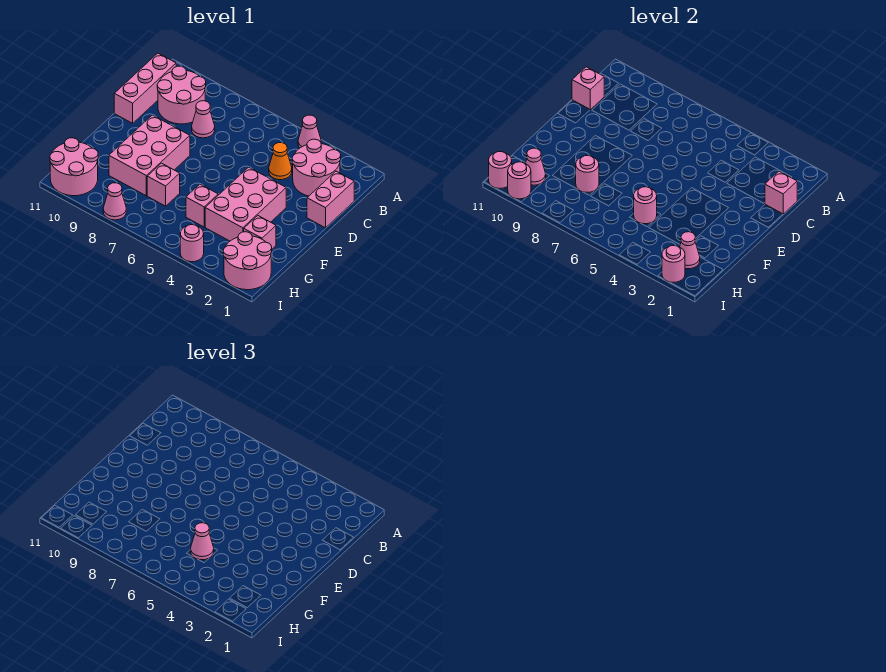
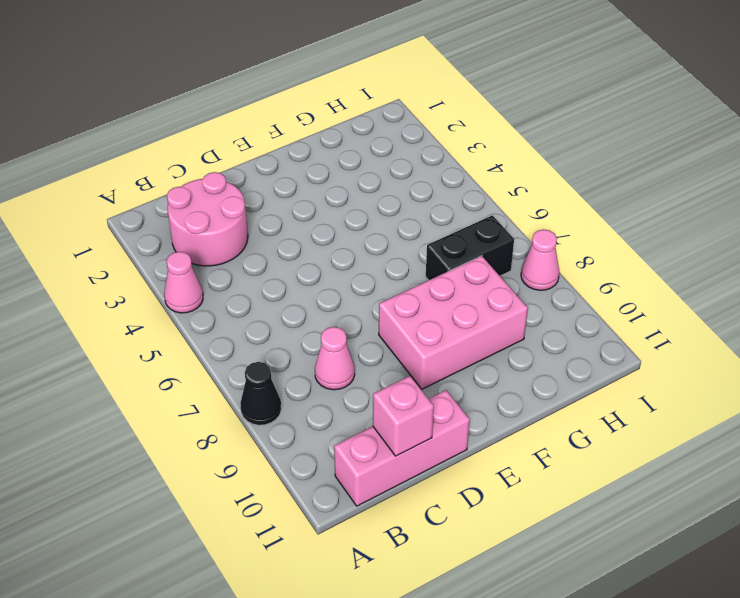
black 1x1 cone [240,362,281,425] -> none
black 1x2 brick [426,215,514,280] -> pink 1x1 brick [147,163,180,206]
none -> pink 2x2 round brick [157,66,206,124]
none -> pink 1x2 brick [307,171,354,228]
none -> orange 1x1 cone [269,143,292,180]

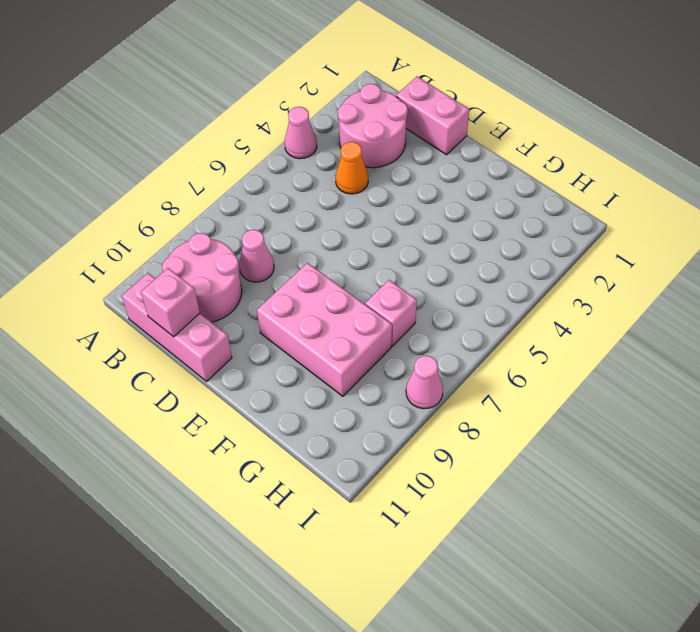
none -> pink 2x3 brick [205,167,286,241]
none -> pink 1x1 brick [244,216,276,249]
none -> pink 1x1 brick [186,184,218,227]

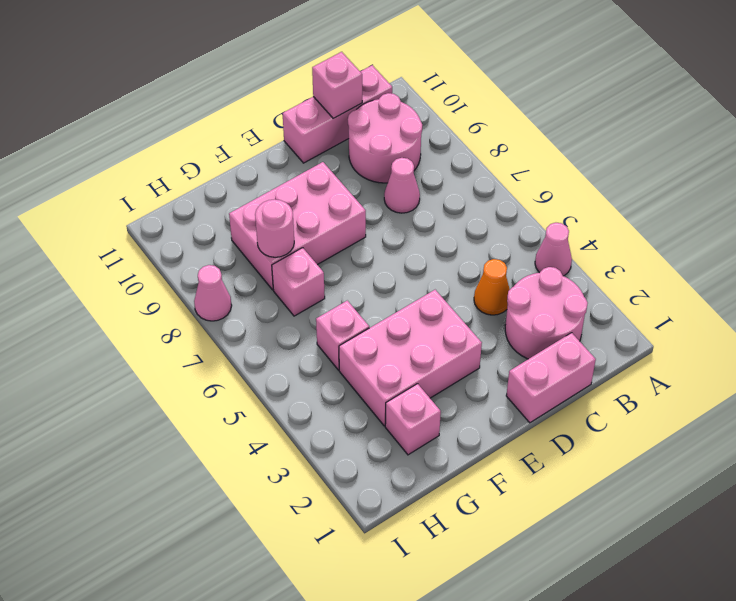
none -> pink 2x2 round brick [223,232,272,290]
none -> pink 2x2 round brick [50,138,98,196]
none -> pink 1x1 round brick [180,225,204,262]

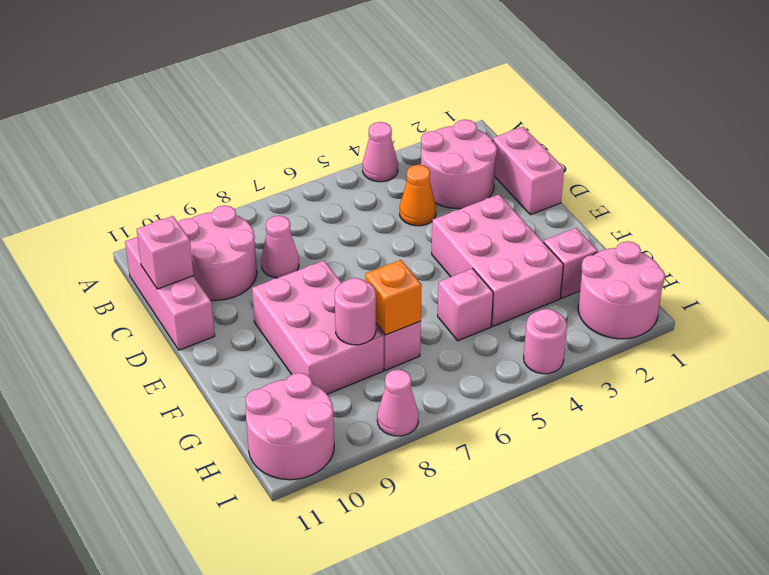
orange 1x1 brick [365,260,421,335] -> none
none -> pink 1x1 brick [765,171,797,214]
none -> pink 1x1 round brick [634,187,657,224]
none -> pink 1x1 cone [680,232,700,269]

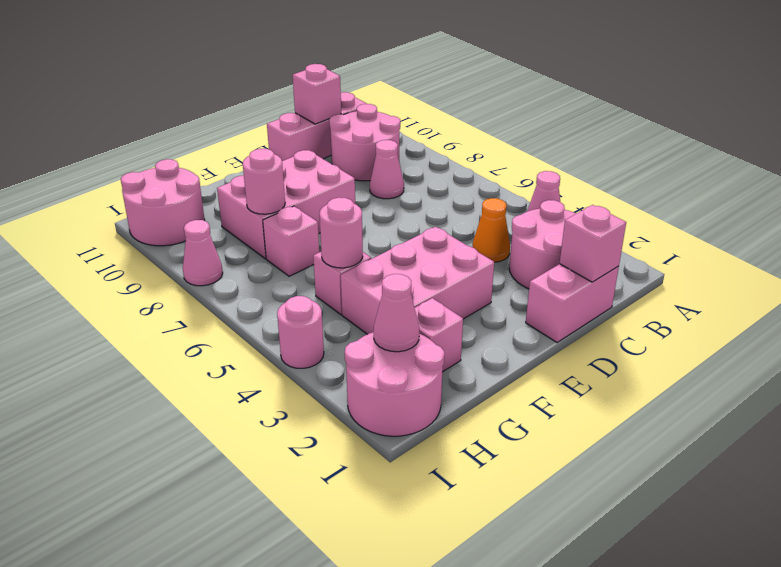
none -> pink 1x1 cone [525,148,546,185]
none -> pink 1x1 round brick [662,245,685,282]
none -> pink 1x1 round brick [508,162,531,199]

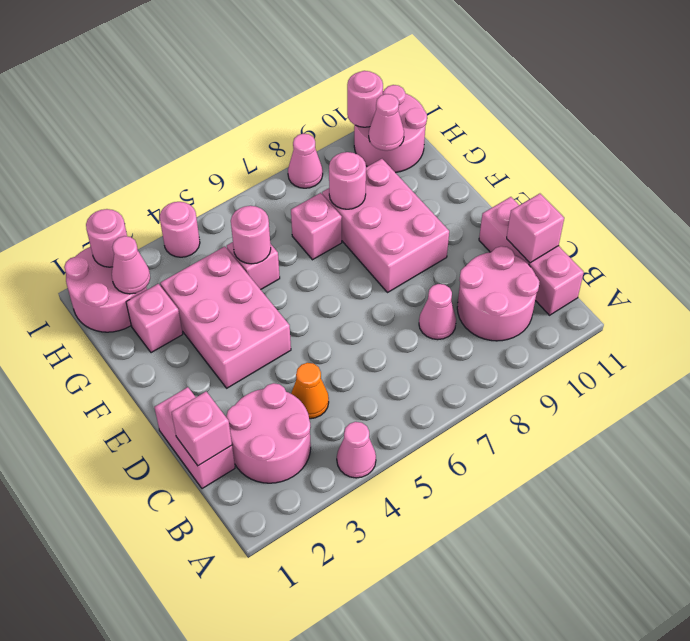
none -> pink 1x1 round brick [489,152,512,189]
none -> pink 1x1 cone [191,523,214,560]

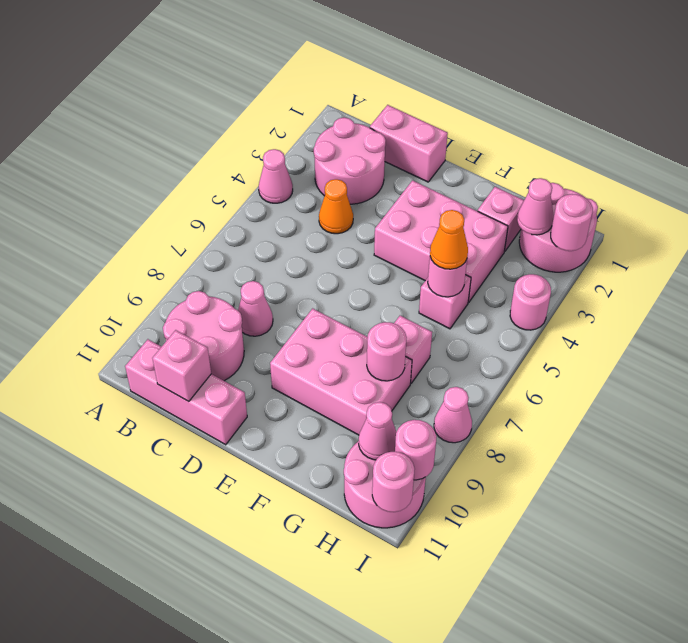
orange 1x1 cone [430,210,468,269] -> pink 1x1 cone [191,523,214,560]
none -> pink 1x1 brick [765,171,797,214]

